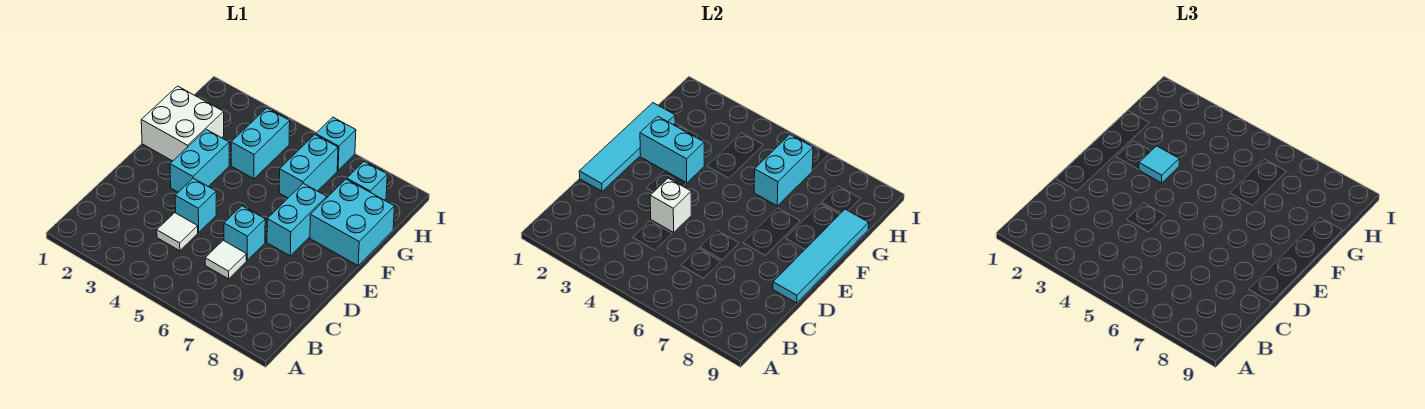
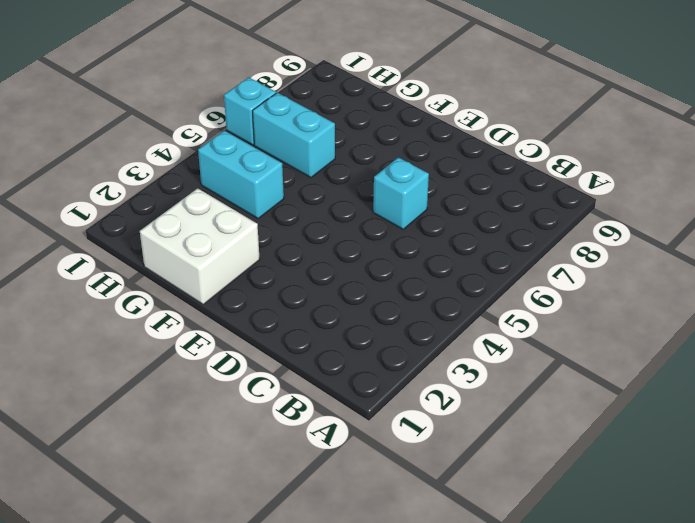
none -> white 1x1 tile [157,213,198,251]
none -> white 1x1 tile [205,240,246,279]
none -> cyan 1x1 brick [175,178,216,232]

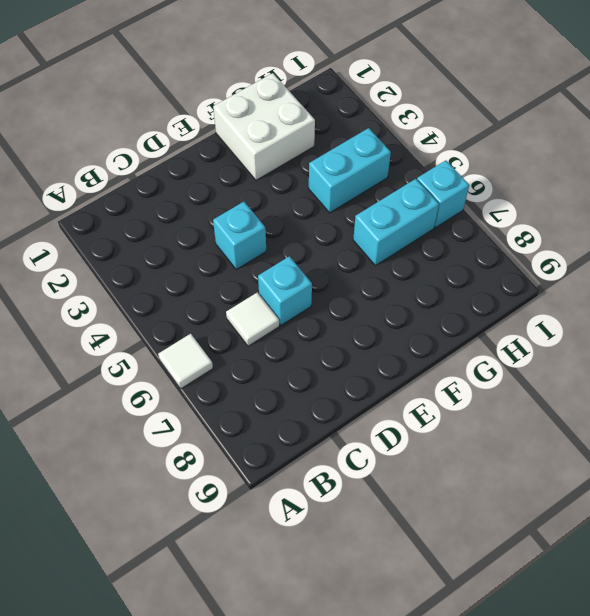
white 1x1 tile [158,334,213,389] -> white 1x1 tile moved to [157,213,198,251]
none -> cyan 1x2 brick [170,130,229,192]
none -> cyan 1x2 brick [267,183,327,256]
none -> cyan 2x2 brick [310,179,395,266]

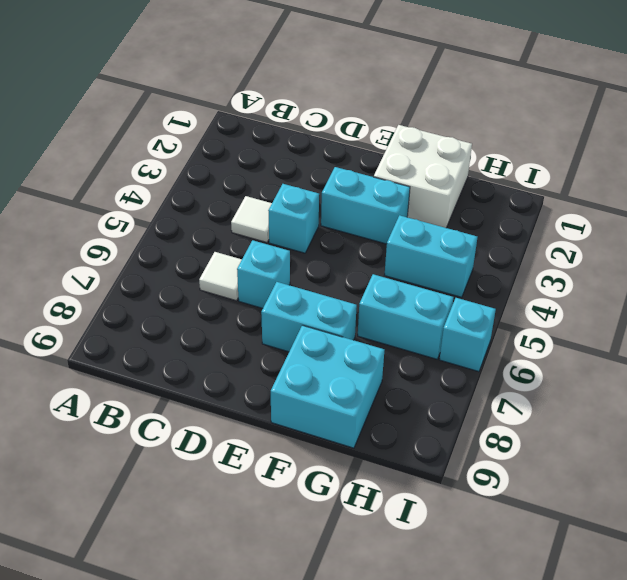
none -> cyan 1x1 brick [347,162,387,200]
none -> cyan 1x4 tile [579,103,675,191]
none -> white 1x1 brick [650,178,691,232]

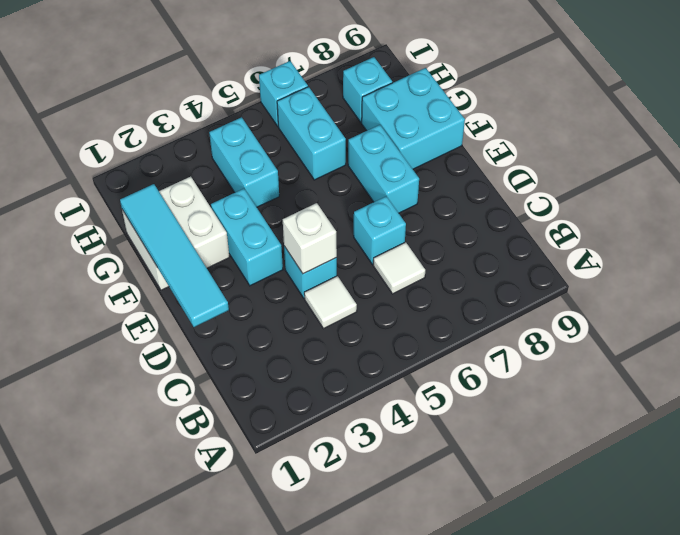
none -> cyan 1x4 tile [773,209,869,303]
none -> cyan 1x2 brick [640,116,704,183]
none -> cyan 1x2 brick [754,135,813,206]

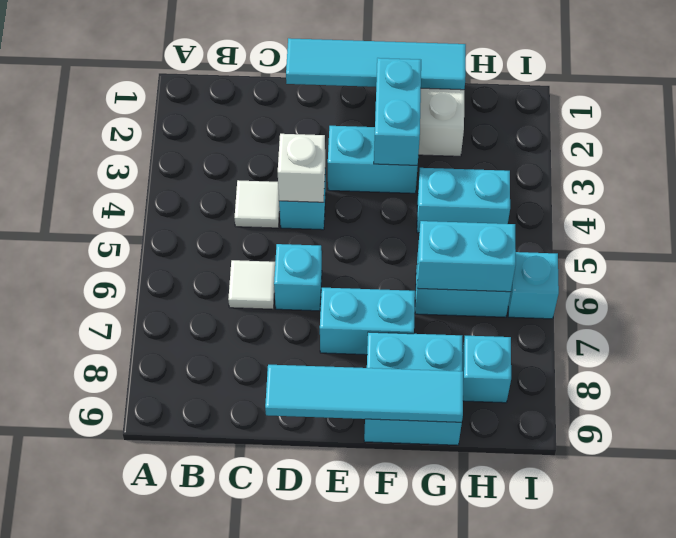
none -> cyan 1x1 tile [1139,146,1179,183]

